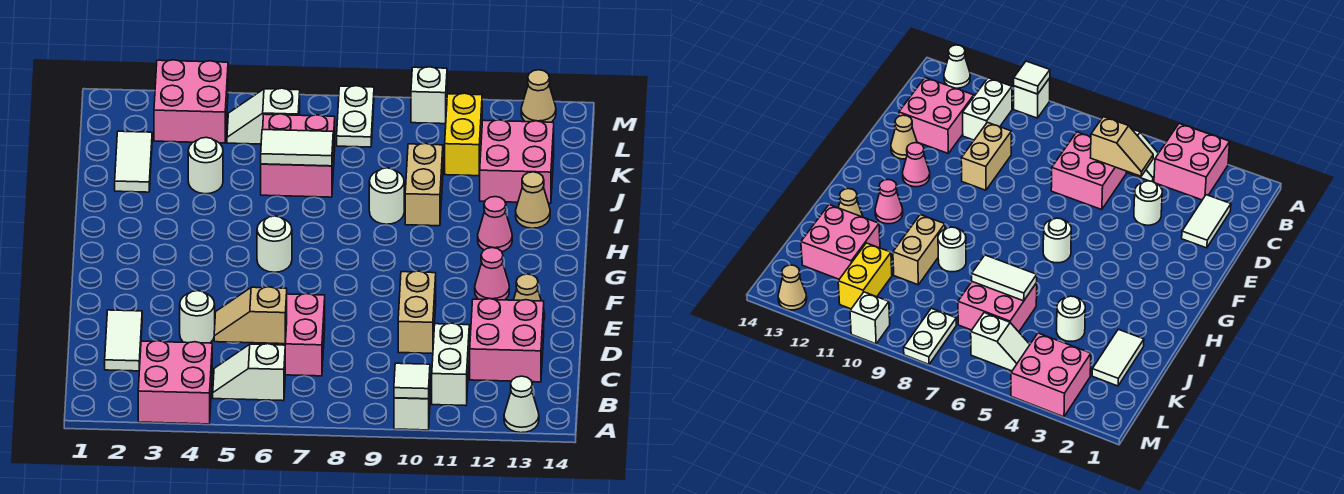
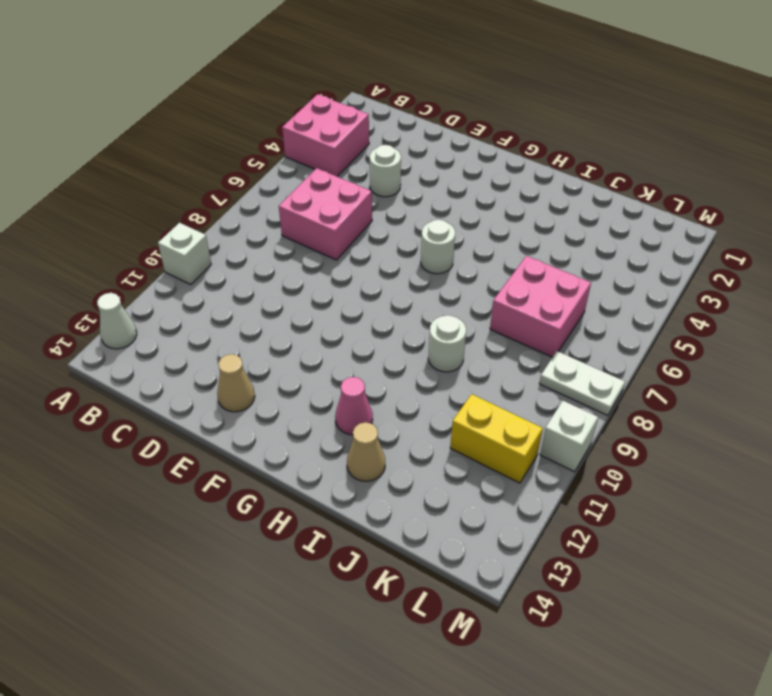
none -> white 1x2 slope [213,343,285,401]
none -> white 1x2 brick [432,323,469,406]
none -> white 1x2 tile [105,310,142,371]
none -> pink 2x2 brick [470,299,544,382]

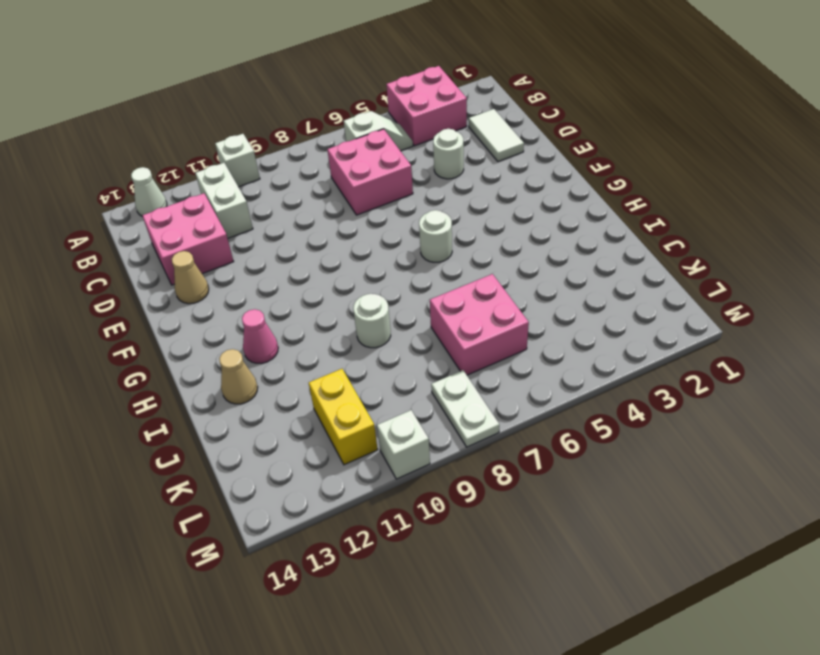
none -> tan 1x2 brick [398,271,436,353]
none -> pink 1x1 cone [475,248,509,300]
none -> tan 1x2 brick [405,143,443,226]
none -> white 1x2 tile [115,131,152,192]

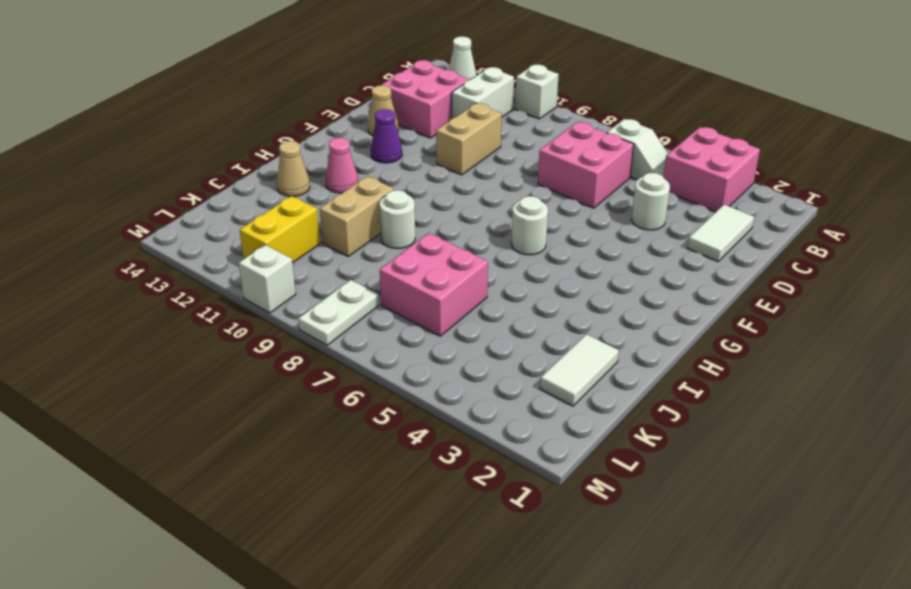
purple 1x1 cone [371,109,402,163] -> pink 1x1 cone [475,248,509,300]
none -> white 1x1 round brick [188,137,223,194]
none -> pink 2x2 brick [479,120,554,203]
none -> pink 2x2 brick [154,60,228,143]
none -> white 1x2 slope [227,88,300,144]

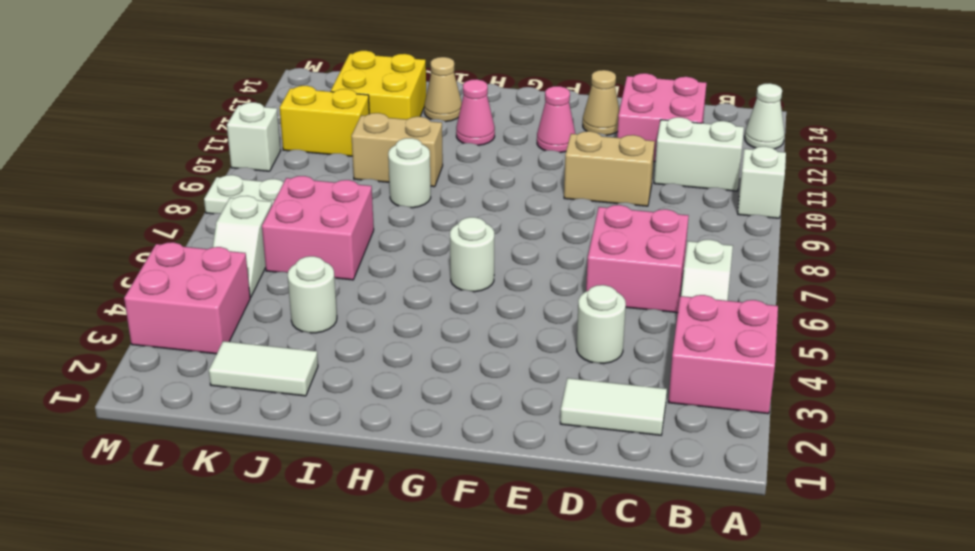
yellow 2x2 brick [331,51,426,119] -> pink 2x2 brick [479,120,554,203]
none -> tan 1x1 cone [521,70,556,122]
none -> white 1x1 tile [394,363,430,399]
none -> tan 1x2 slope [214,287,287,344]
none -> white 1x2 tile [261,130,333,166]

